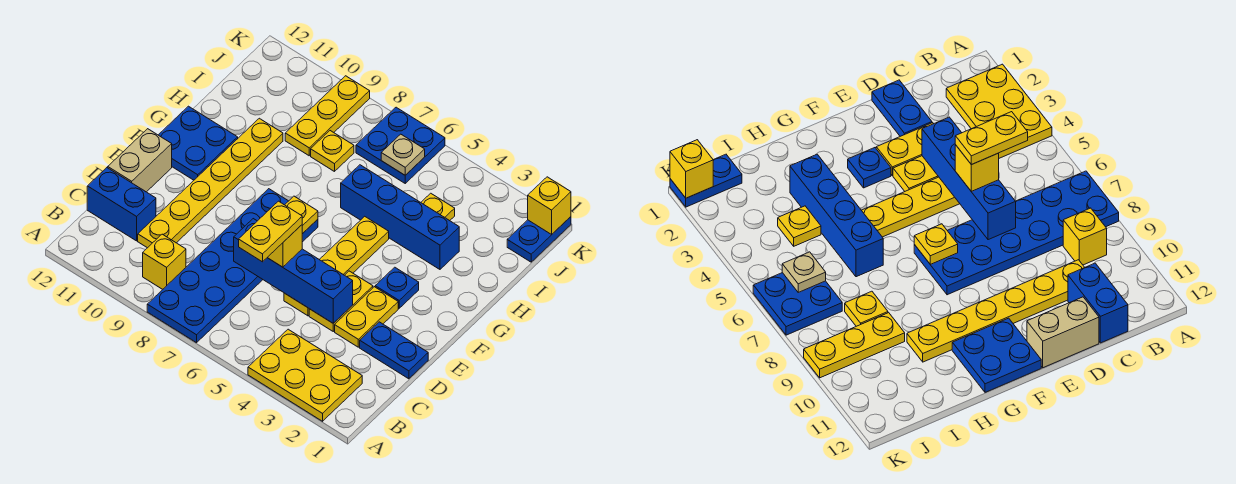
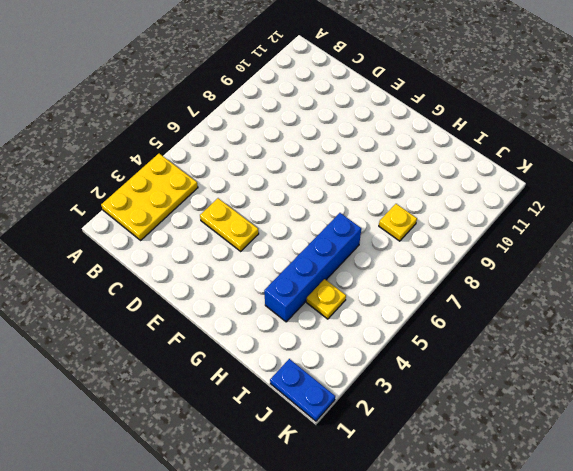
none -> blue 2x6 plate [147,189,318,343]
none -> yellow 1x1 brick [143,234,186,289]
none -> yellow 1x6 plate [138,118,283,248]

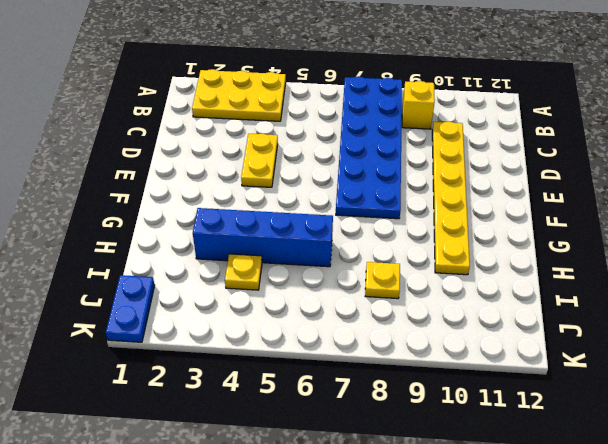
none -> blue 1x2 brick [87,168,156,241]
none -> blue 1x2 plate [360,322,428,379]
none -> yellow 1x2 plate [335,287,398,347]

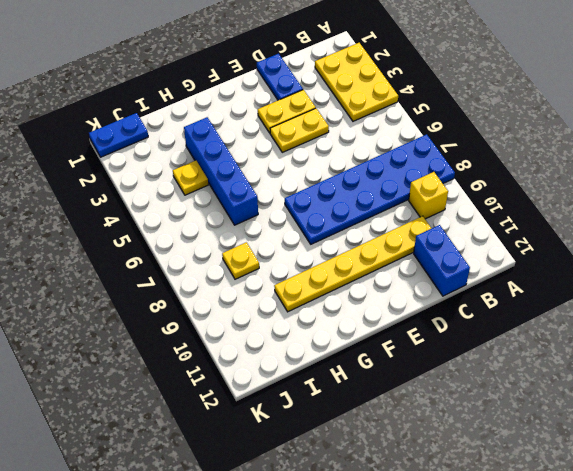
none -> yellow 1x4 plate [284,216,389,316]
none -> tan 1x2 brick [108,129,172,192]
none -> blue 1x1 plate [375,267,419,308]

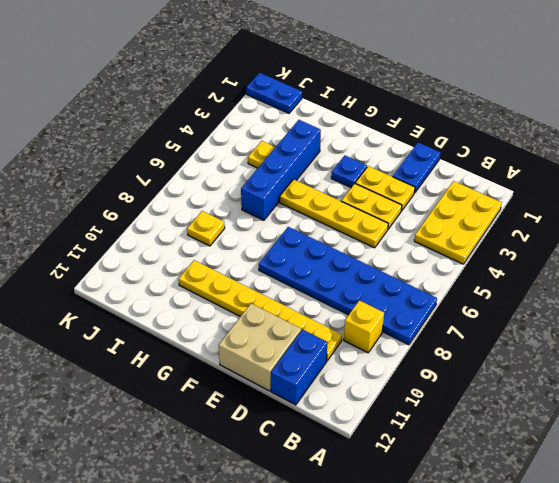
tan 2x2 brick [219,304,301,391] -> tan 1x2 brick [108,129,172,192]
none -> blue 2x2 plate [159,106,238,180]
none -> yellow 1x3 plate [285,76,370,156]
none -> blue 2x2 plate [356,107,445,183]

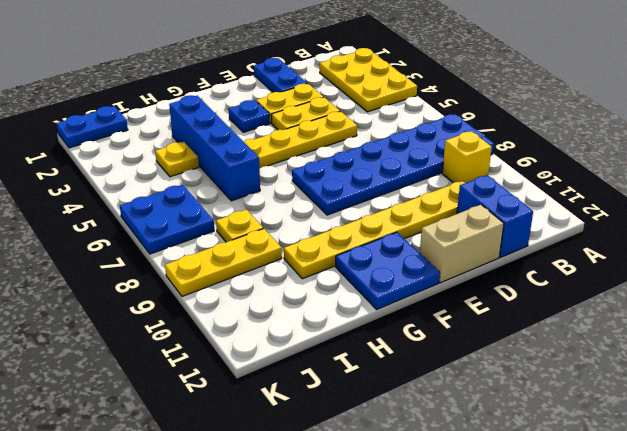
none -> blue 1x4 brick [234,219,353,323]
none -> yellow 1x1 plate [285,196,318,234]
none -> tan 1x1 plate [381,134,425,175]

